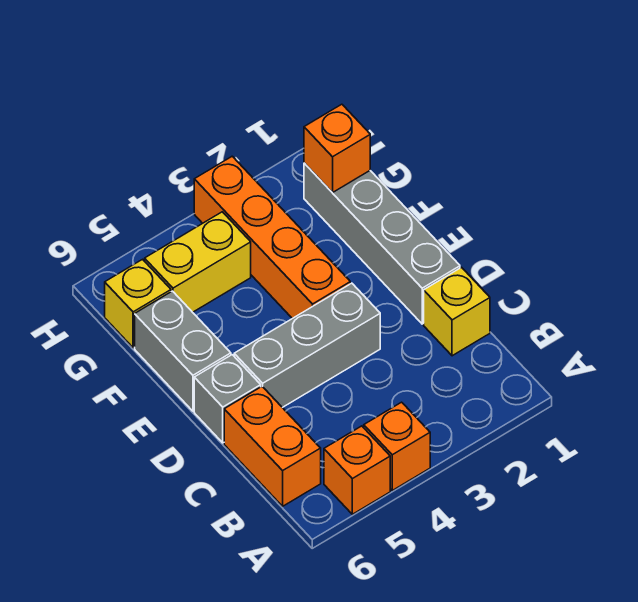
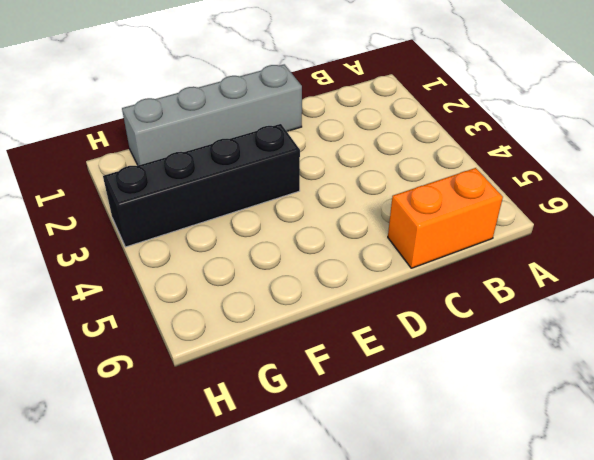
black 1x4 brick [103,124,300,247] -> orange 1x4 brick [194,156,350,319]
none -> orange 1x1 brick [364,402,430,490]
none -> orange 1x1 brick [324,426,390,514]
none -> yellow 1x1 brick [424,267,490,356]

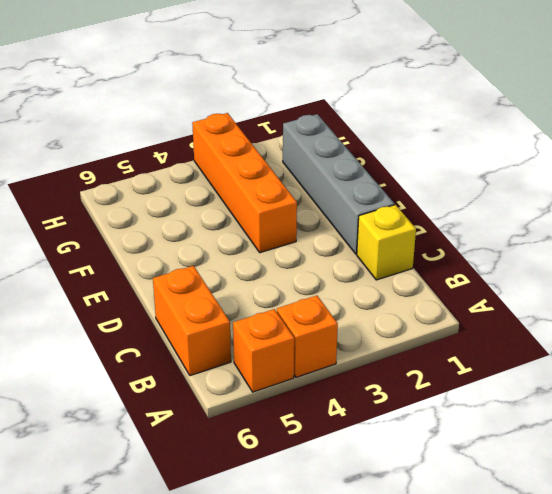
none -> grey 1x3 brick [234,283,380,408]
none -> grey 1x1 brick [194,355,261,443]
none -> grey 1x2 brick [135,291,231,411]

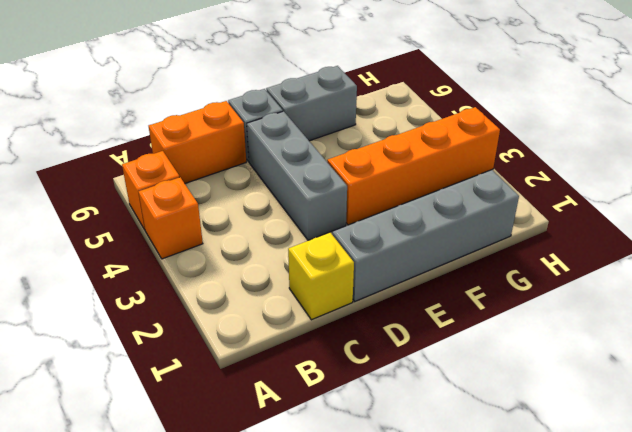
none -> yellow 1x2 brick [145,212,251,312]
none -> yellow 1x1 brick [105,259,171,348]
none -> orange 1x1 brick [304,104,370,193]

